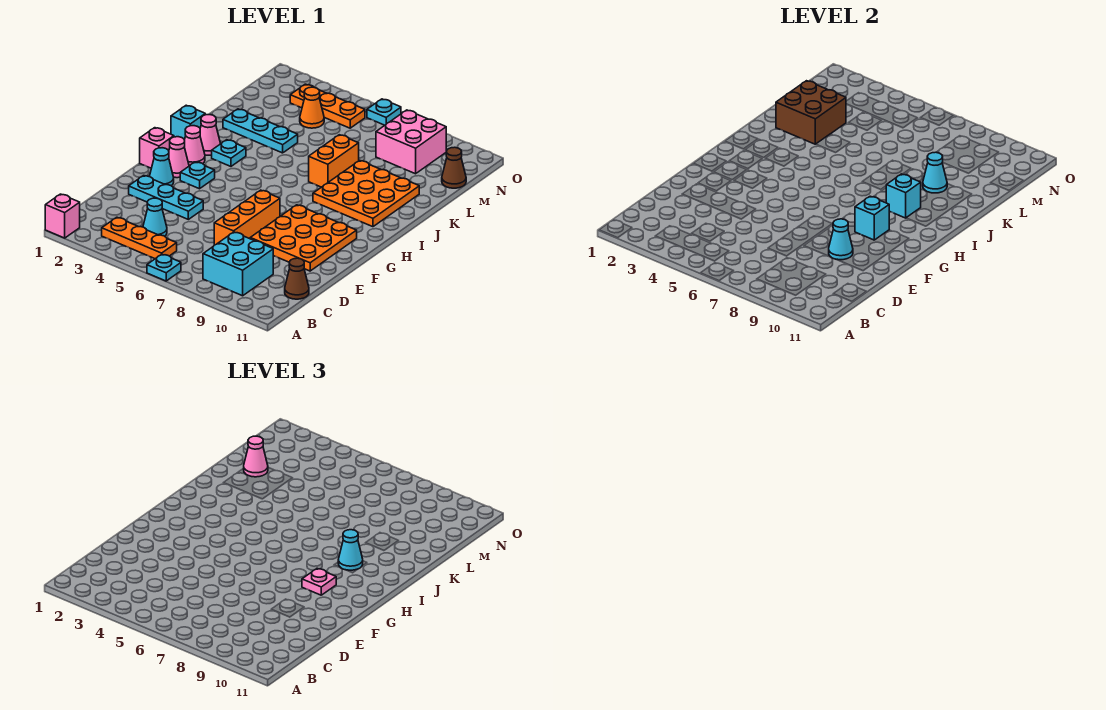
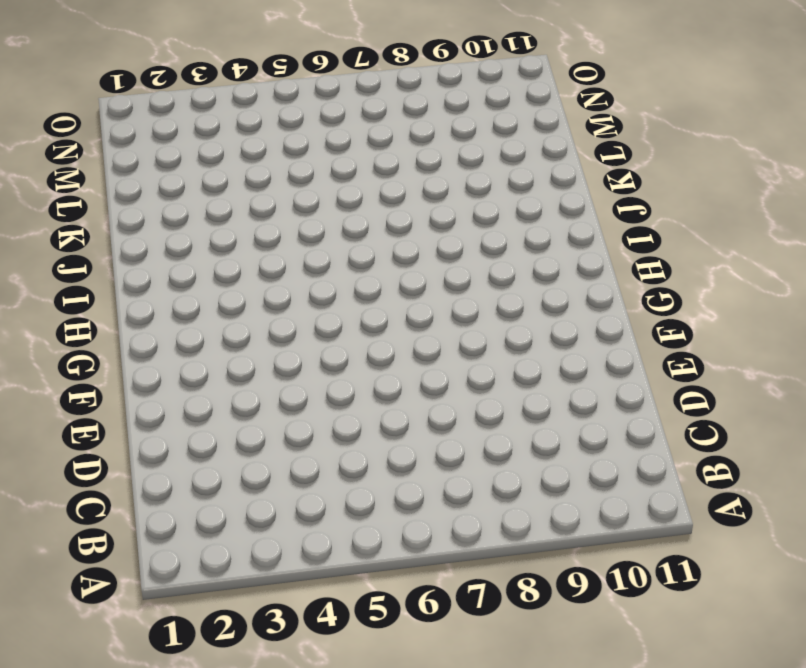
none -> pink 1x1 brick [45,194,80,238]
none -> cyan 1x1 plate [147,254,181,281]
none -> orange 1x3 plate [102,217,177,259]
none -> cyan 2x2 brick [203,232,273,296]

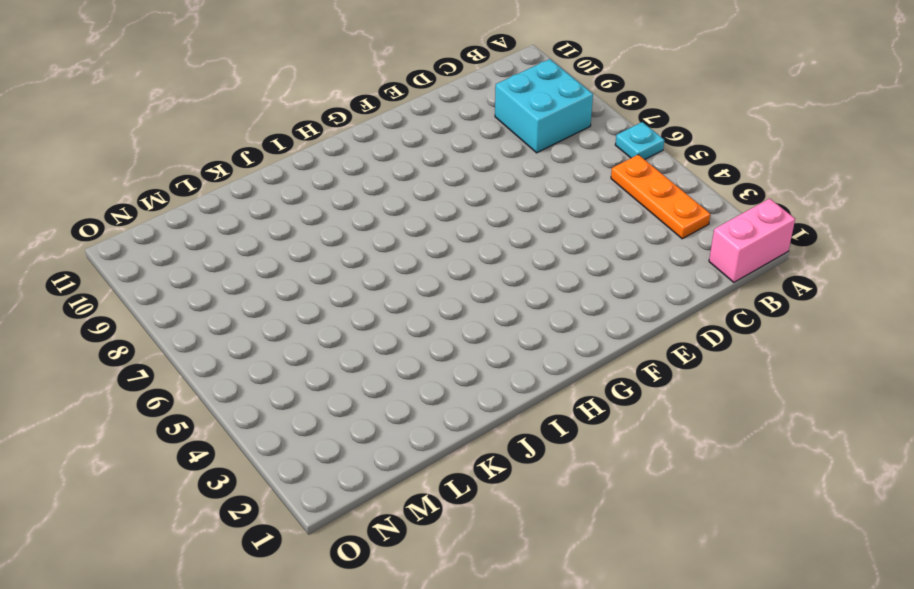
pink 1x2 brick [709,199,795,282] -> pink 1x1 brick [45,194,80,238]
none -> cyan 1x1 cone [143,198,167,236]
none -> brown 1x1 cone [285,258,309,299]
none -> orange 1x3 brick [214,190,280,245]
none -> cyan 1x3 plate [129,176,203,219]

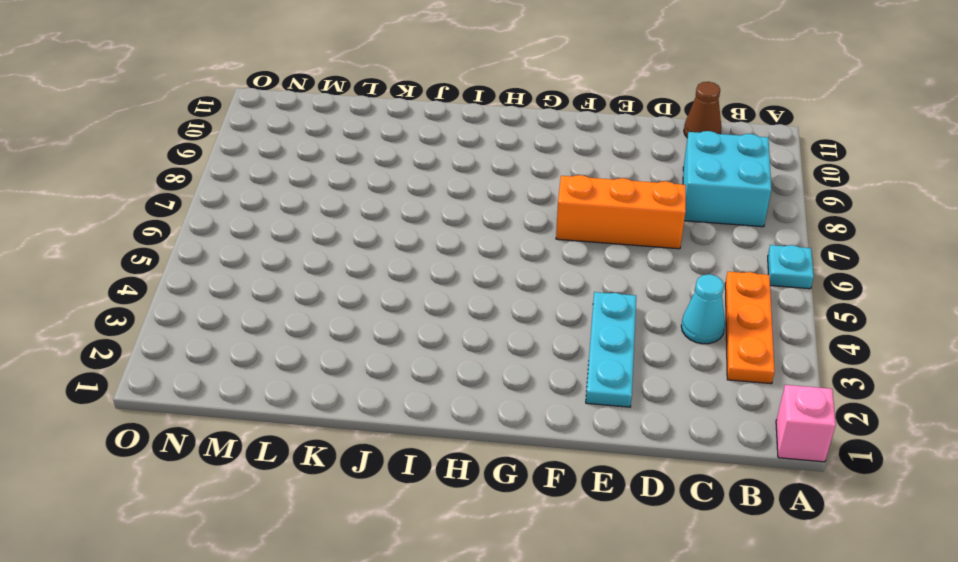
none -> orange 3x3 plate [250,205,357,271]
none -> cyan 1x1 cone [149,148,174,186]
none -> pink 1x1 brick [140,128,174,168]
none -> pink 1x1 cone [169,137,189,178]

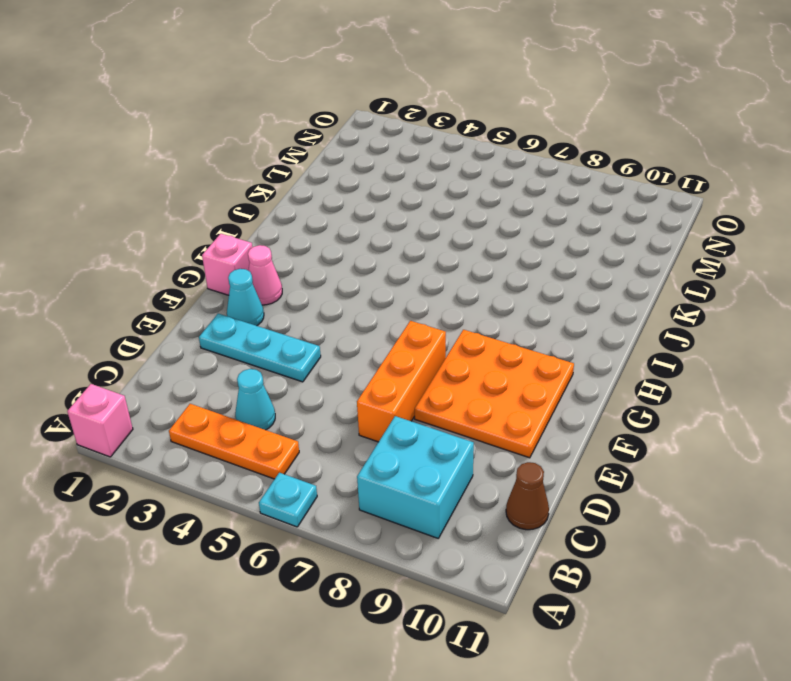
none -> cyan 1x1 plate [180,162,215,189]
none -> pink 1x1 cone [185,126,205,166]
none -> cyan 1x1 brick [171,105,205,140]
none -> pink 1x1 cone [200,115,221,155]

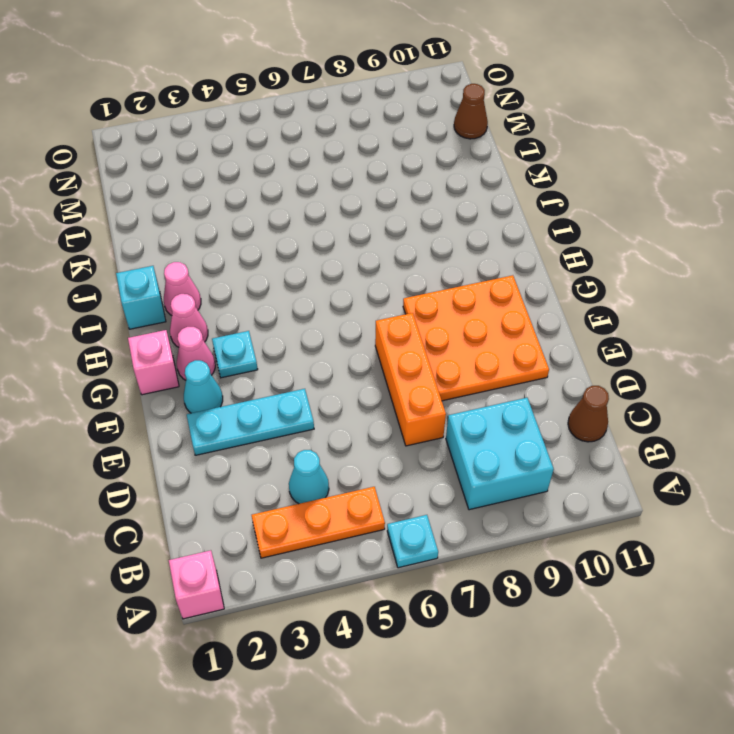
none -> cyan 1x1 plate [212,140,246,166]
none -> orange 3x3 plate [313,161,419,227]
none -> orange 1x2 brick [309,135,359,187]
none -> cyan 1x3 plate [223,109,298,153]

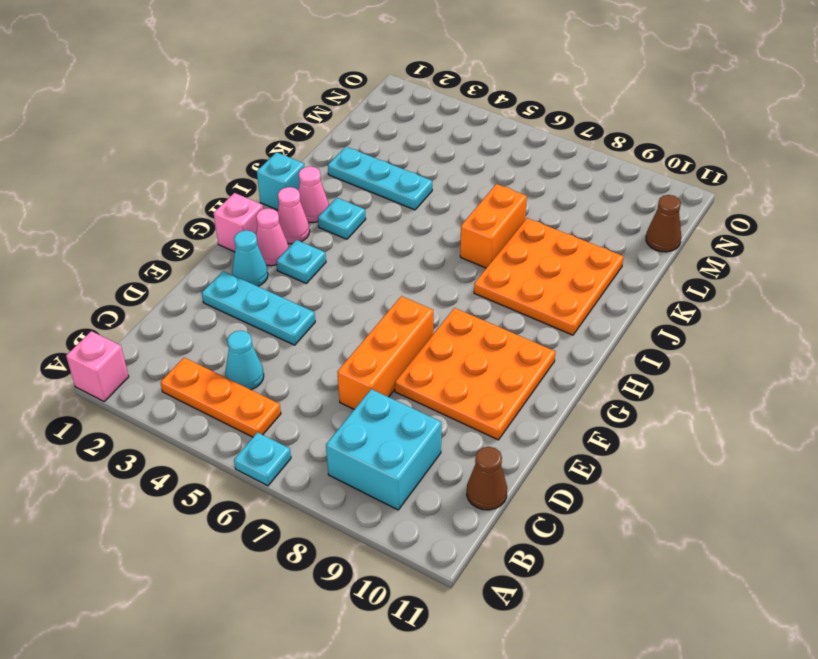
none -> orange 1x1 cone [300,87,324,128]
none -> pink 2x2 brick [376,110,446,174]
none -> orange 1x3 plate [290,84,365,128]
none -> cyan 1x1 plate [367,99,401,125]

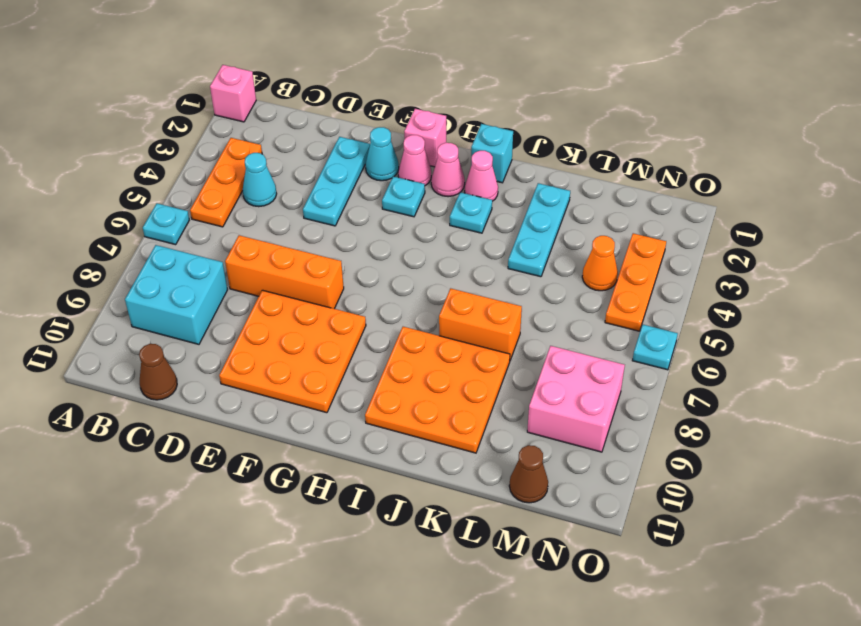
none -> cyan 1x1 cone [829,219,853,260]
none -> cyan 1x1 brick [855,196,889,240]
none -> cyan 1x1 brick [886,174,921,218]
none -> brown 2x2 brick [776,81,846,144]

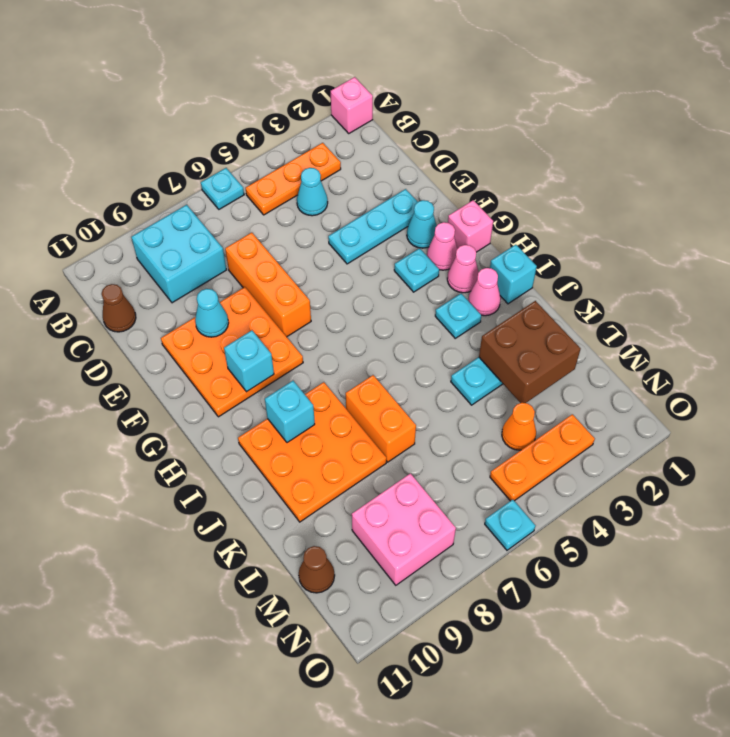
none -> cyan 1x1 cone [923,152,947,193]
none -> pink 1x1 plate [302,569,336,595]
none -> cyan 1x1 cone [338,530,363,570]
none -> pink 1x1 cone [244,436,268,477]

